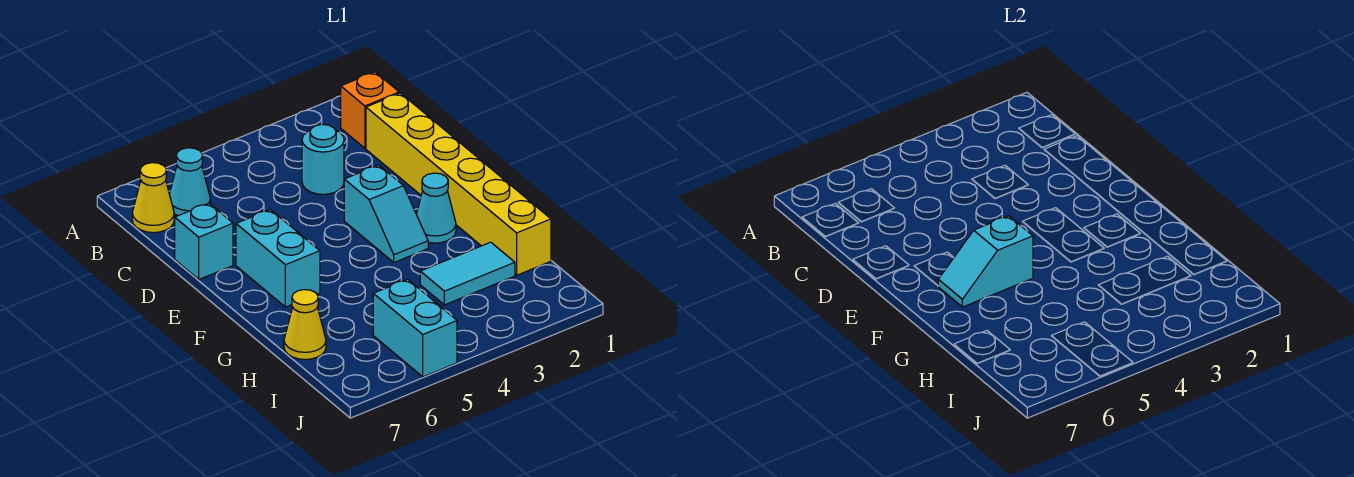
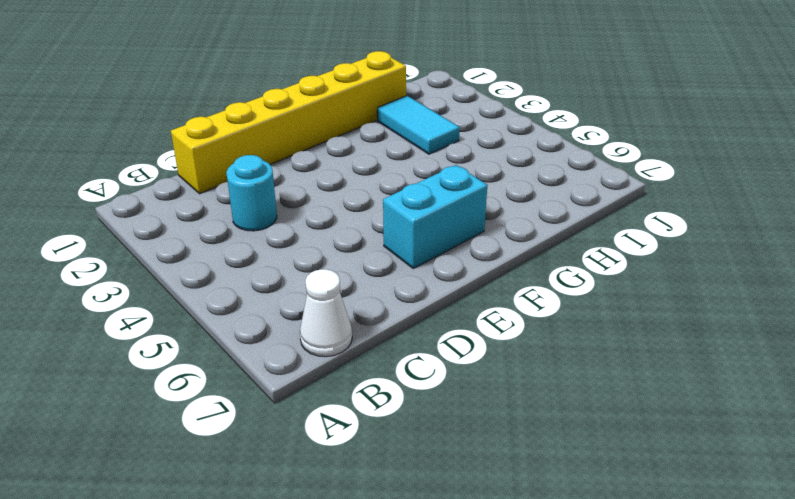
white 1x1 cone [300,269,352,357] -> yellow 1x1 cone [132,163,174,233]
none -> orange 1x1 brick [341,72,399,148]
none -> cyan 1x1 cone [170,148,210,216]
none -> cyan 1x1 brick [175,203,233,279]

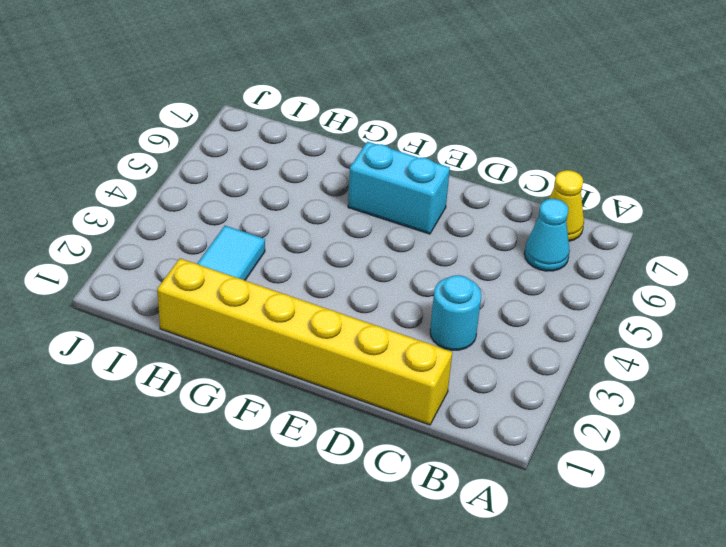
none -> orange 1x1 brick [341,72,399,148]
none -> cyan 1x1 brick [175,203,233,279]
none -> cyan 1x2 slope [344,165,428,262]

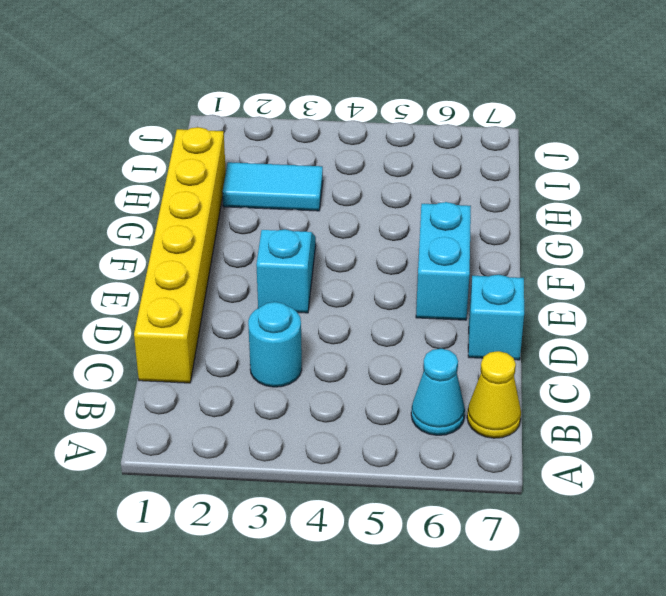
none -> orange 1x1 brick [341,72,399,148]
none -> cyan 1x1 cone [416,173,456,243]
none -> yellow 1x1 cone [284,290,326,360]

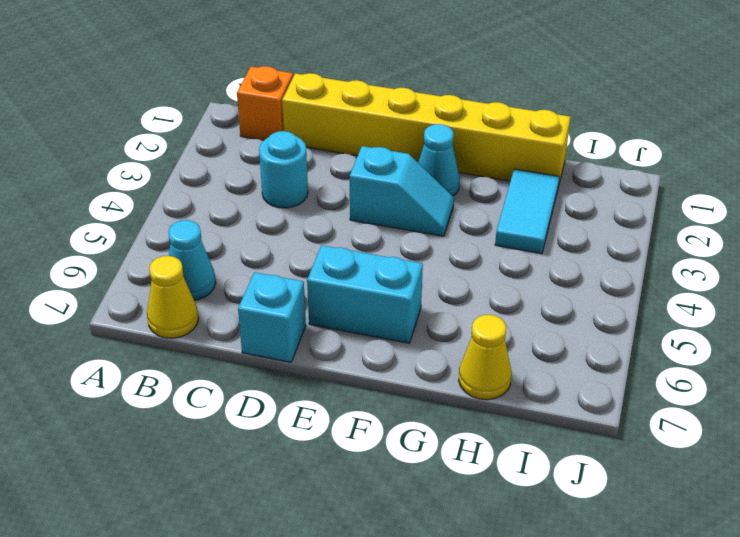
none -> cyan 1x2 brick [373,279,457,377]
none -> cyan 1x2 slope [938,216,1033,307]

